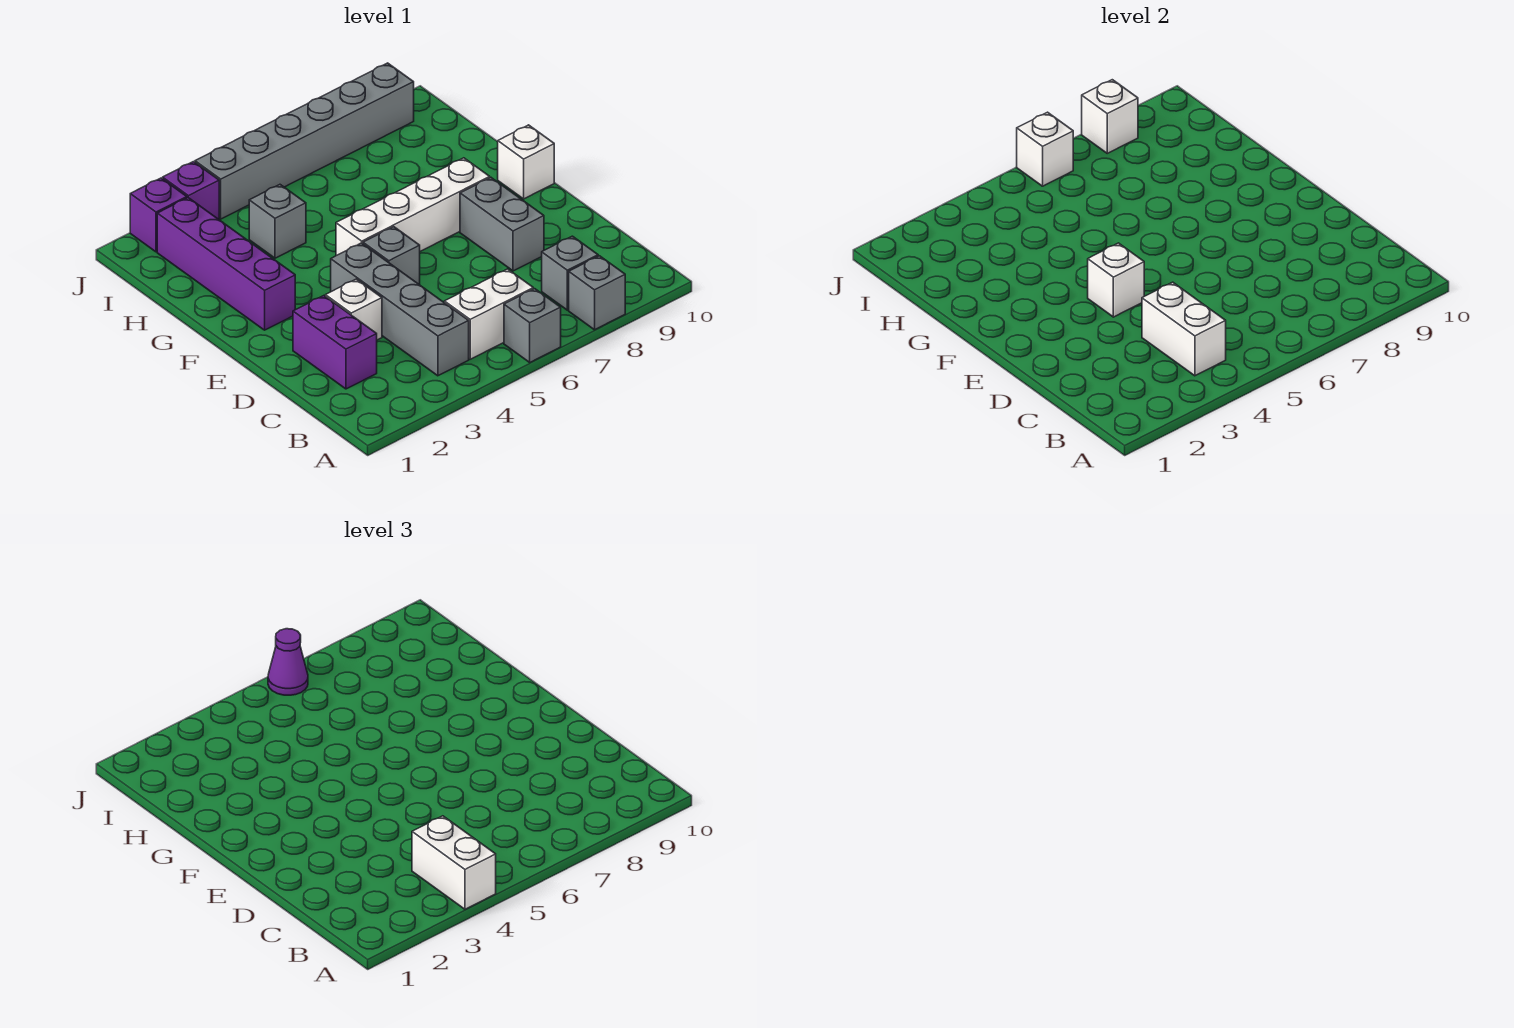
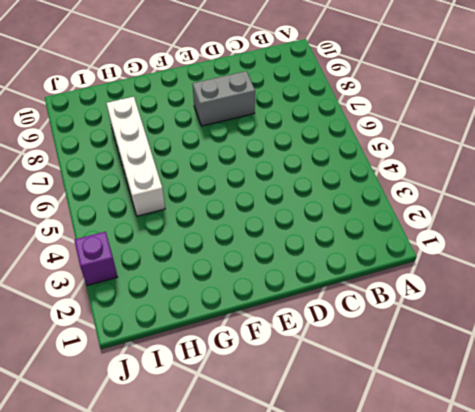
white 1x4 brick [106,97,165,216] -> white 1x4 brick moved to [336,158,490,256]
none -> grey 1x1 brick [504,289,561,362]
none -> grey 1x1 brick [569,256,625,330]
none -> grey 1x4 brick [331,243,469,376]

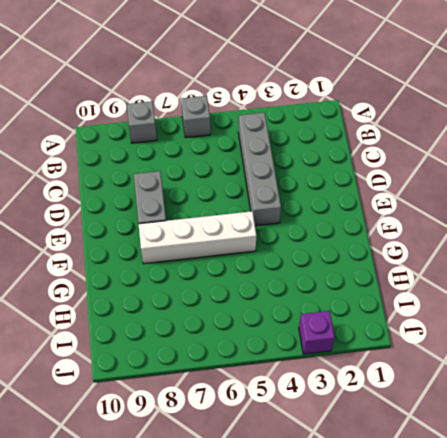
none -> white 1x2 brick [444,269,533,359]
none -> grey 1x1 brick [542,236,598,310]
none -> purple 1x2 brick [293,296,377,389]

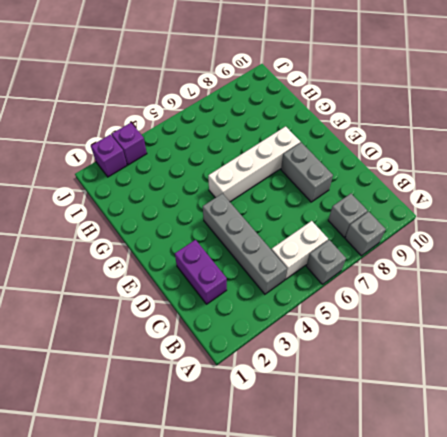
none -> white 1x1 brick [325,279,382,340]
none -> grey 1x1 brick [363,227,420,285]
none -> purple 1x4 brick [157,198,295,330]

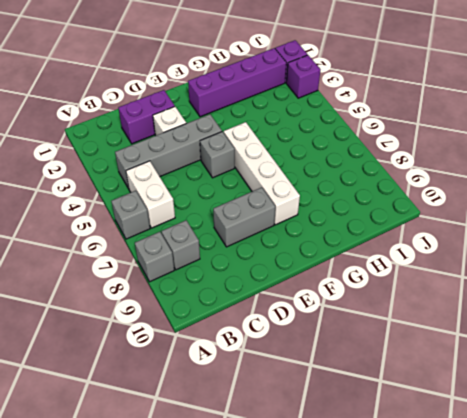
none -> white 1x1 brick [498,125,554,199]
none -> grey 1x1 brick [249,185,306,258]
none -> grey 1x6 brick [195,63,414,219]

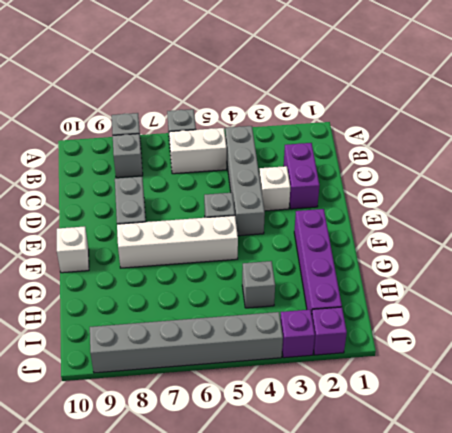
none -> white 1x2 brick [1142,282,1226,376]
none -> white 1x1 brick [1088,243,1144,317]
none -> white 1x1 brick [1017,112,1073,186]

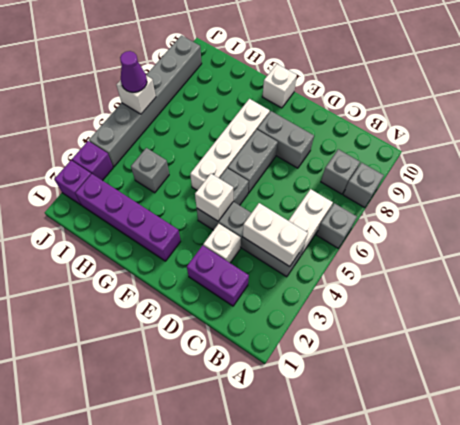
grey 1x2 brick [228,130,278,193] -> none
none -> white 1x1 brick [1082,80,1138,153]
none -> white 1x2 brick [412,816,496,909]

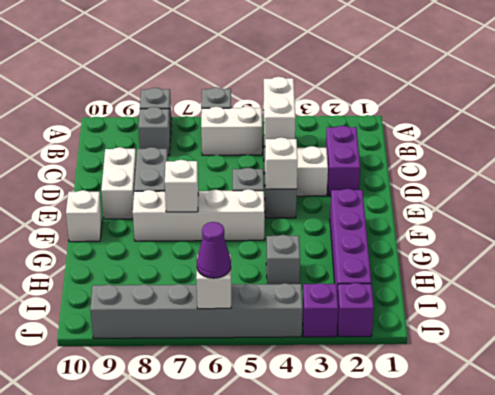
white 1x2 brick [101,147,136,219] -> white 1x2 brick moved to [412,816,496,909]
white 1x1 brick [165,160,198,212] -> white 1x1 brick moved to [1082,80,1138,153]

